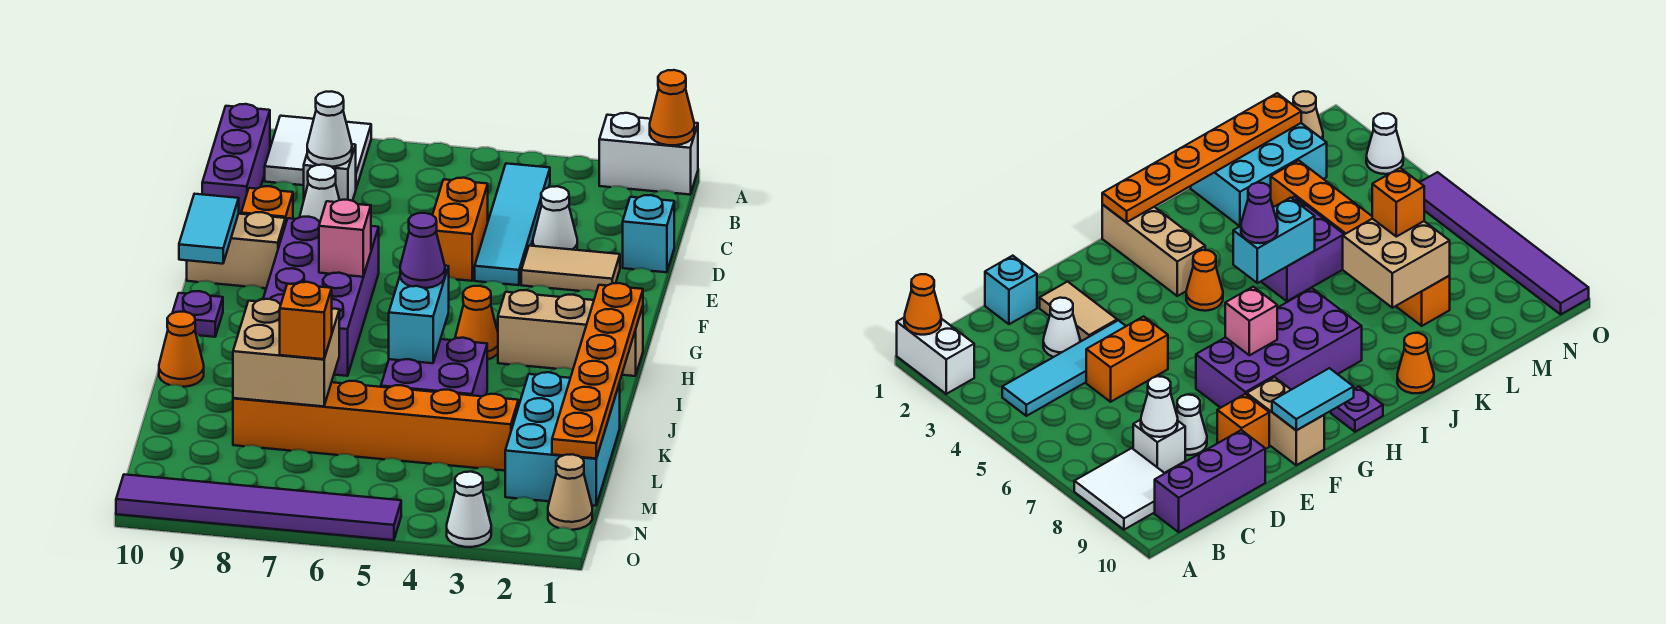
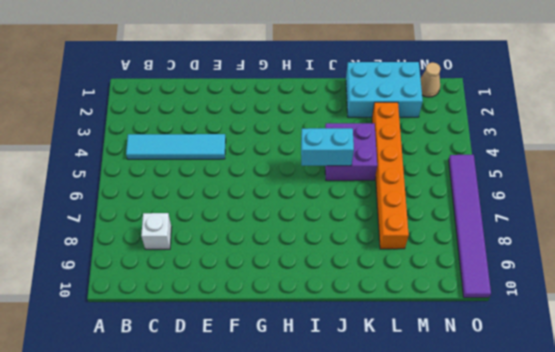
none -> white 1x2 brick [599,113,698,195]
none -> white 2x2 tile [265,116,371,188]
none -> purple 1x3 brick [202,104,270,214]
none -> cyan 1x1 brick [623,195,674,272]

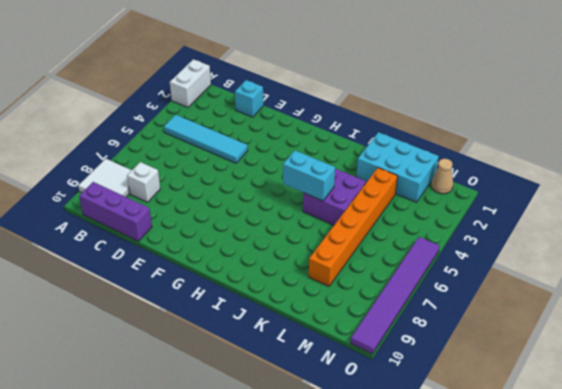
none -> white 1x1 cone [533,186,577,250]
none -> orange 1x2 brick [433,178,488,281]
none -> white 1x1 cone [300,165,339,221]
none -> tan 1x2 tile [521,246,620,292]

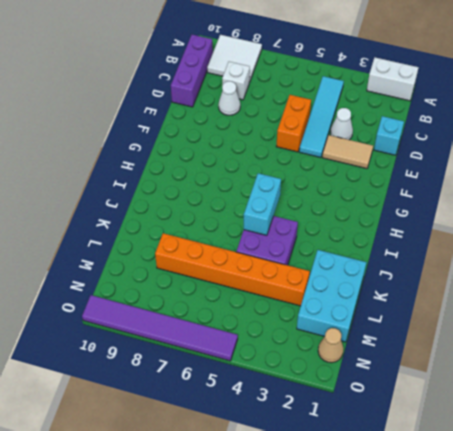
none -> orange 1x1 brick [241,186,293,225]
none -> purple 2x4 brick [263,217,379,376]
none -> tan 1x2 brick [187,212,285,288]
none -> tan 1x3 brick [498,290,643,376]

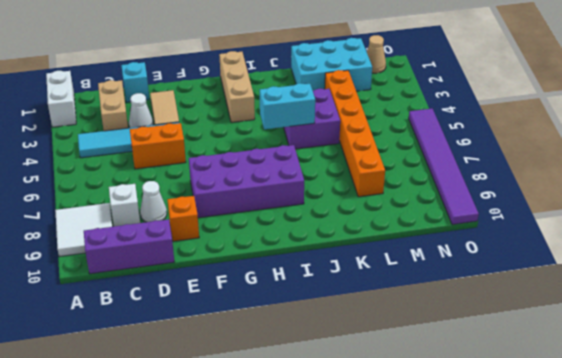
tan 1x2 brick [98,80,128,131] -> tan 1x2 brick moved to [187,212,285,288]
none -> orange 1x1 cone [455,286,498,360]
none -> purple 1x1 plate [173,291,223,337]
none -> orange 1x1 cone [159,312,204,387]
none -> white 1x1 cone [447,472,491,547]

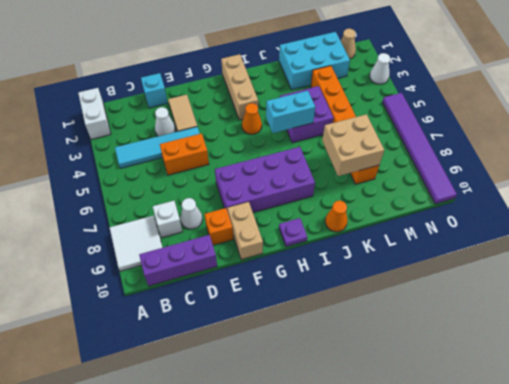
none -> orange 1x1 cone [650,70,694,145]
none -> white 1x1 cone [307,91,352,167]
none -> cyan 1x2 tile [179,194,239,264]
none -> pink 1x1 brick [319,200,371,277]

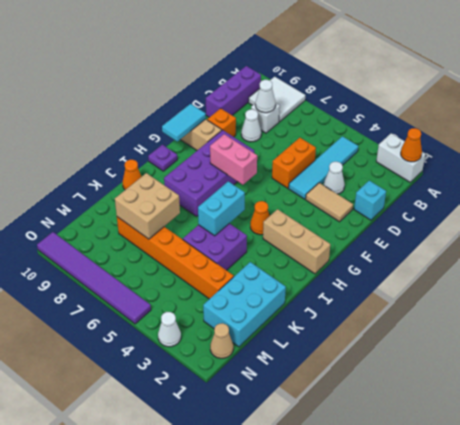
pink 1x2 brick [210,134,257,185] -> pink 1x1 brick [319,200,371,277]
none -> orange 1x6 plate [552,283,643,459]
none -> purple 1x1 cone [400,213,445,288]
none -> orange 1x1 brick [280,282,332,359]

